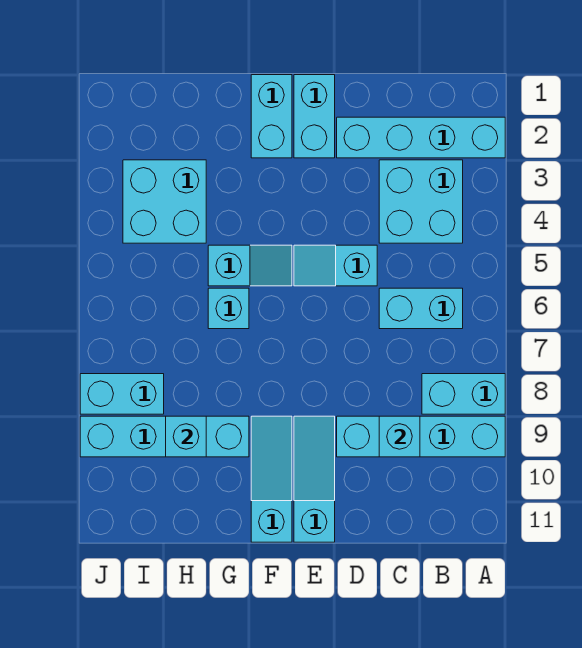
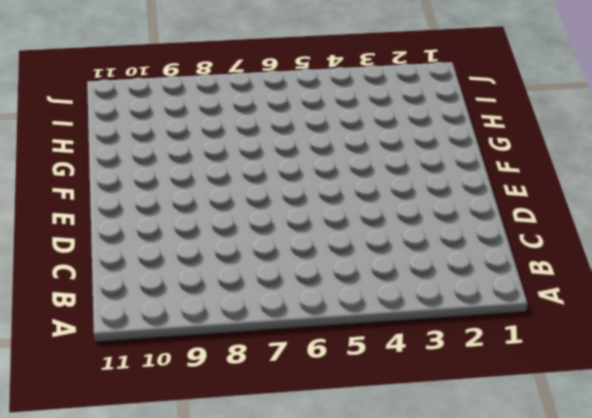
none -> cyan 1x4 brick [337,117,505,158]
none -> cyan 1x2 brick [422,374,505,414]
none -> cyan 1x4 brick [337,416,505,457]

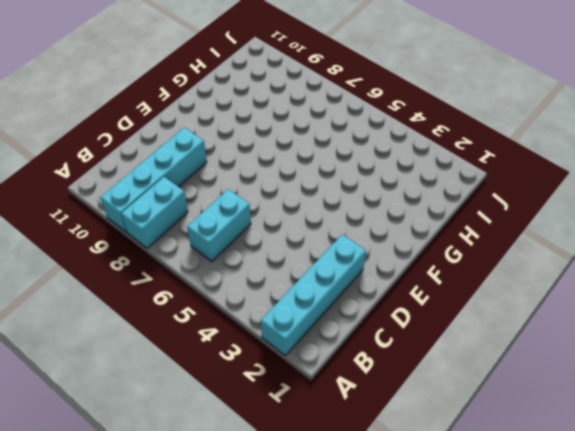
none -> cyan 2x2 brick [379,160,463,243]
none -> cyan 1x2 slope [294,245,377,286]
none -> cyan 1x2 brick [294,75,335,158]

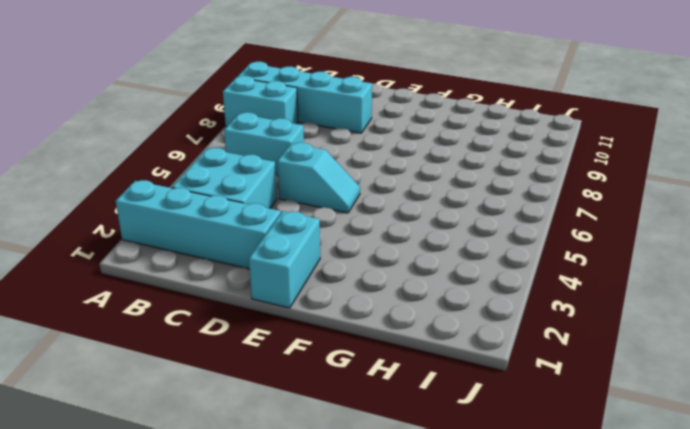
none -> cyan 1x3 slope [294,416,335,542]
none -> cyan 1x2 brick [251,75,292,158]
none -> cyan 1x2 slope [208,245,292,286]

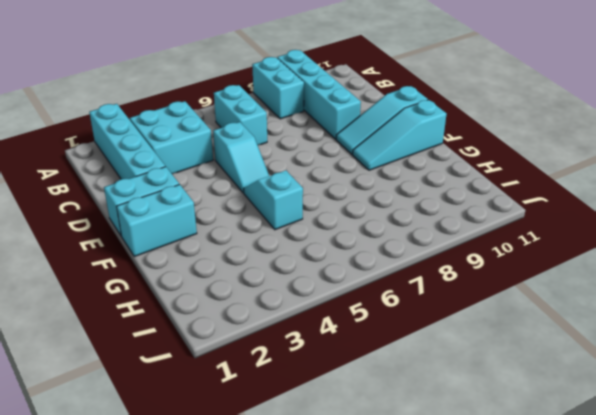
none -> cyan 1x1 brick [208,288,249,329]
none -> cyan 1x4 brick [80,416,249,457]
none -> cyan 2x2 brick [123,160,206,243]

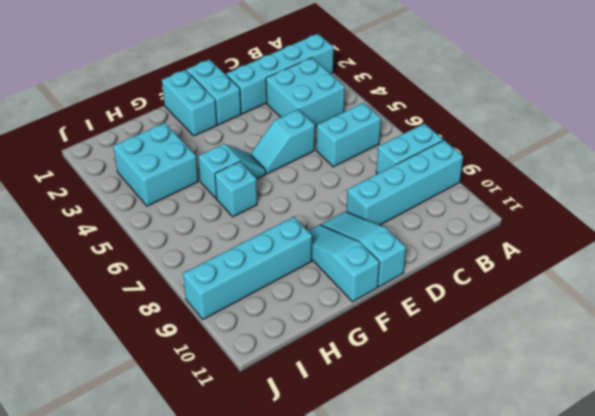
none -> cyan 1x2 brick [80,374,164,414]
none -> cyan 1x1 brick [379,416,420,457]
none -> cyan 1x1 brick [166,416,206,457]

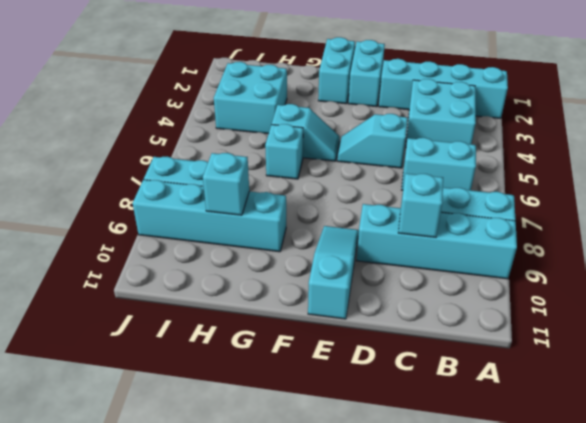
none -> cyan 1x3 slope [251,416,292,542]

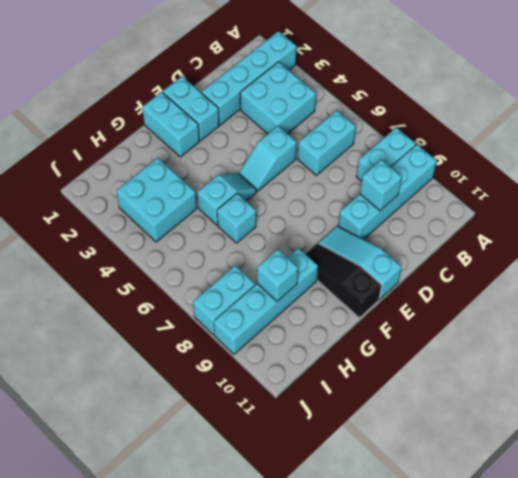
black 1x3 slope [306,243,381,318] -> cyan 1x3 slope [251,416,292,542]

